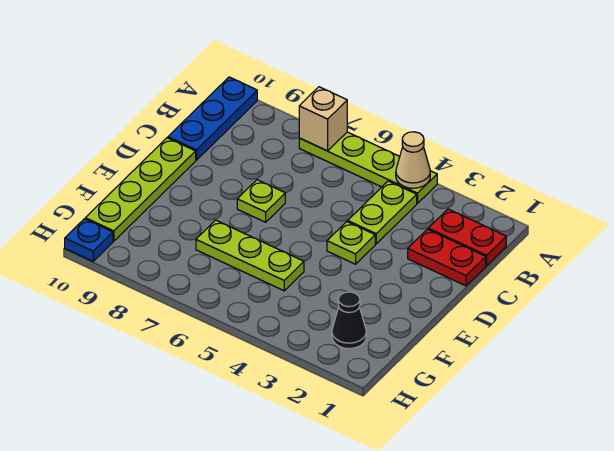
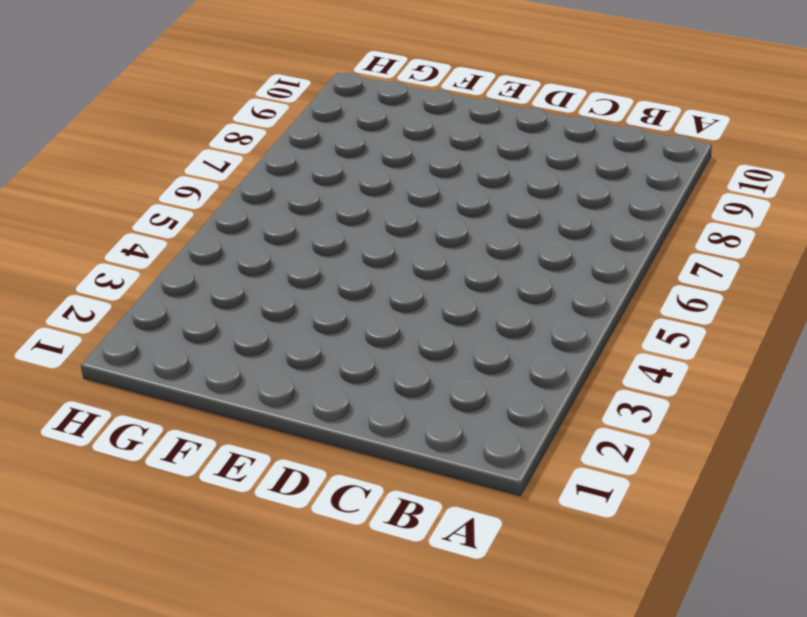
none -> lime 1x4 plate [299,132,437,203]
none -> blue 1x3 plate [168,77,257,160]
none -> red 1x2 plate [428,209,506,266]

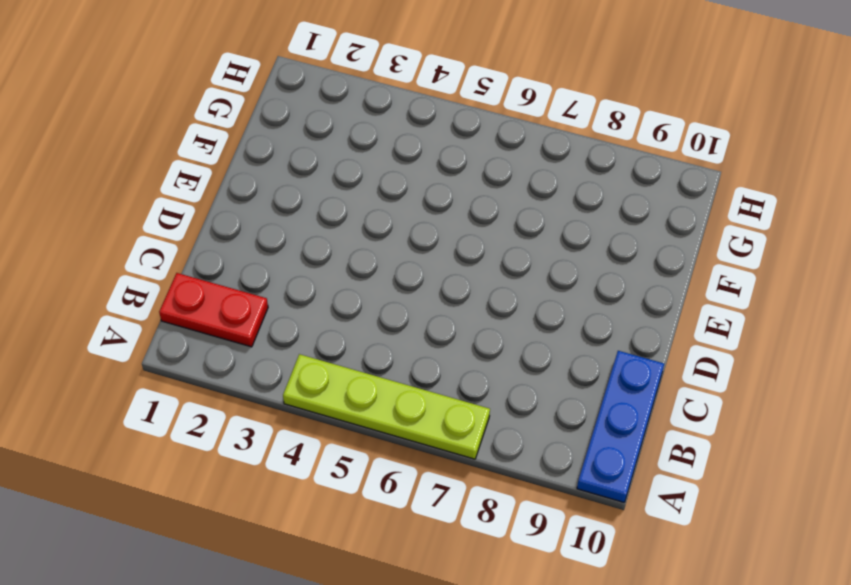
none -> lime 1x2 plate [348,181,417,244]
none -> red 1x2 plate [408,229,486,286]
none -> lime 1x1 plate [327,222,375,264]

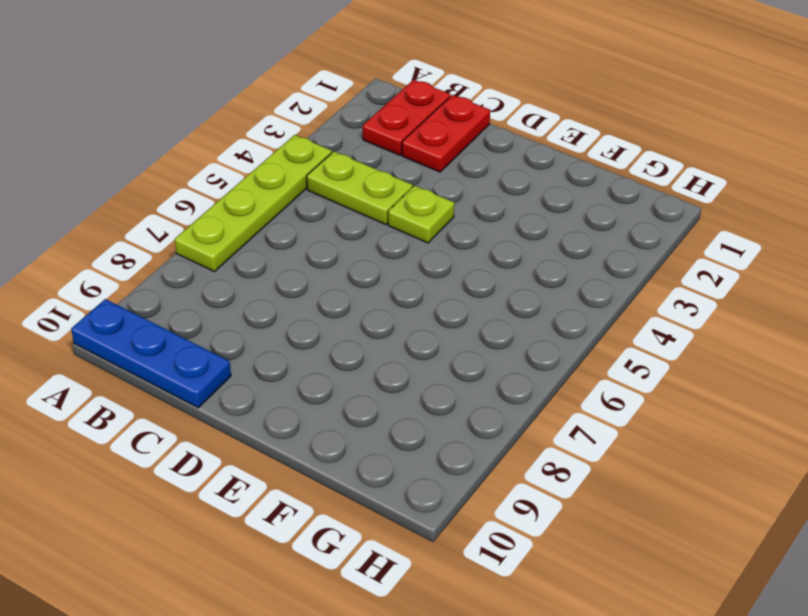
none -> lime 1x1 plate [237,180,285,222]
none -> lime 1x4 plate [85,138,196,241]
none -> lime 1x3 plate [196,220,304,291]

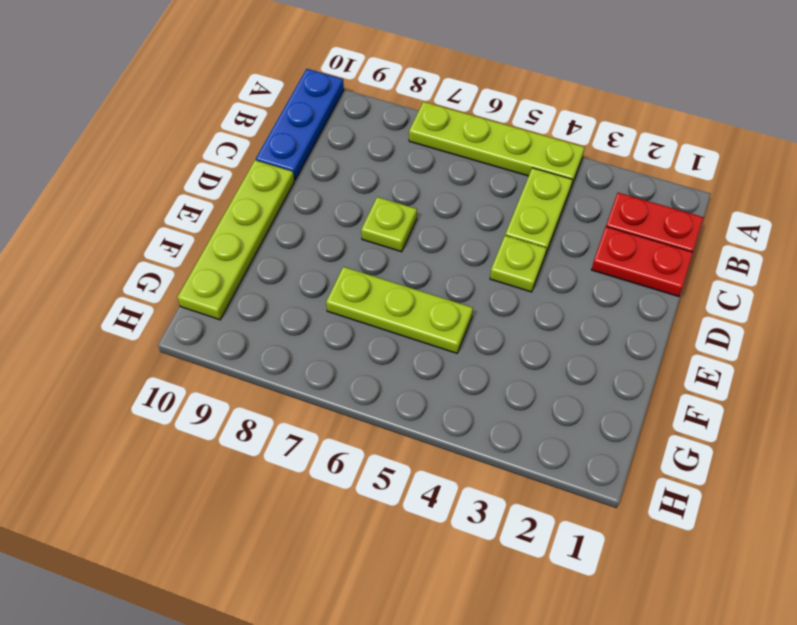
none -> black 1x1 cone [332,292,366,349]
none -> blue 1x1 plate [65,219,113,261]
none -> tan 1x1 cone [396,132,430,188]

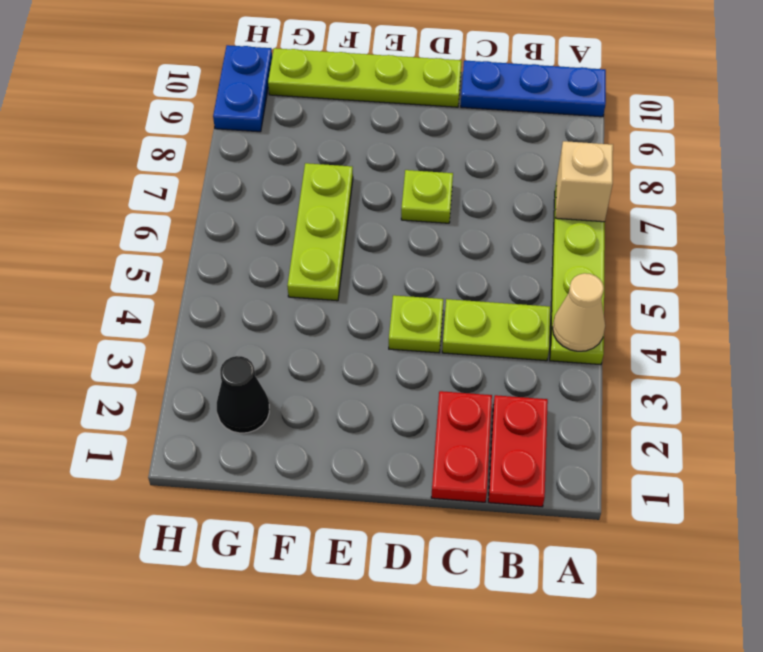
blue 1x2 plate [213,45,272,132] -> blue 1x1 plate [65,219,113,261]

